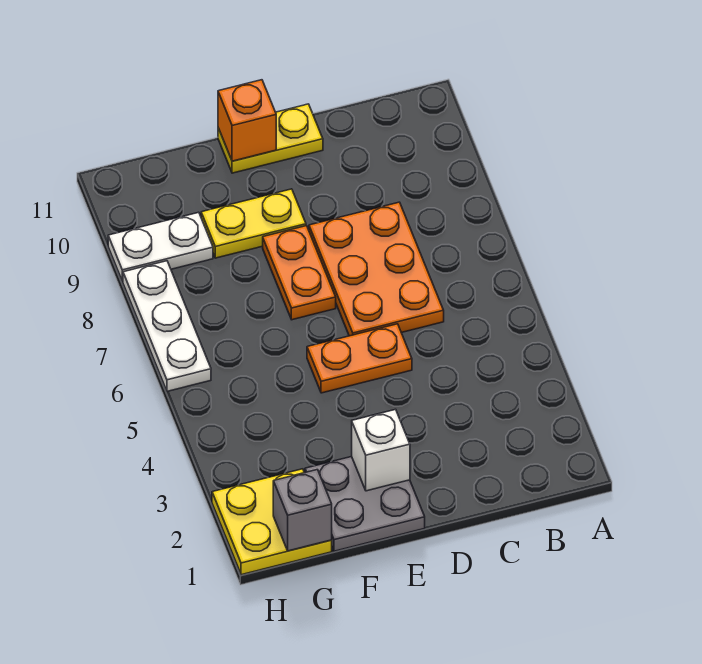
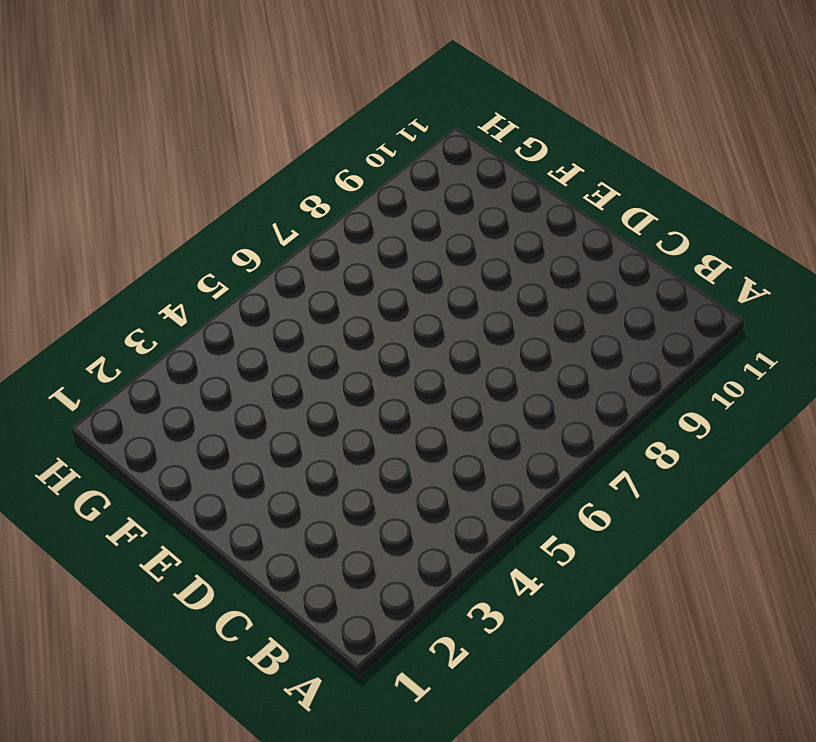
none -> orange 2x3 plate [309,202,444,336]
none -> orange 1x2 plate [307,324,412,393]
none -> yellow 1x2 plate [218,104,323,173]

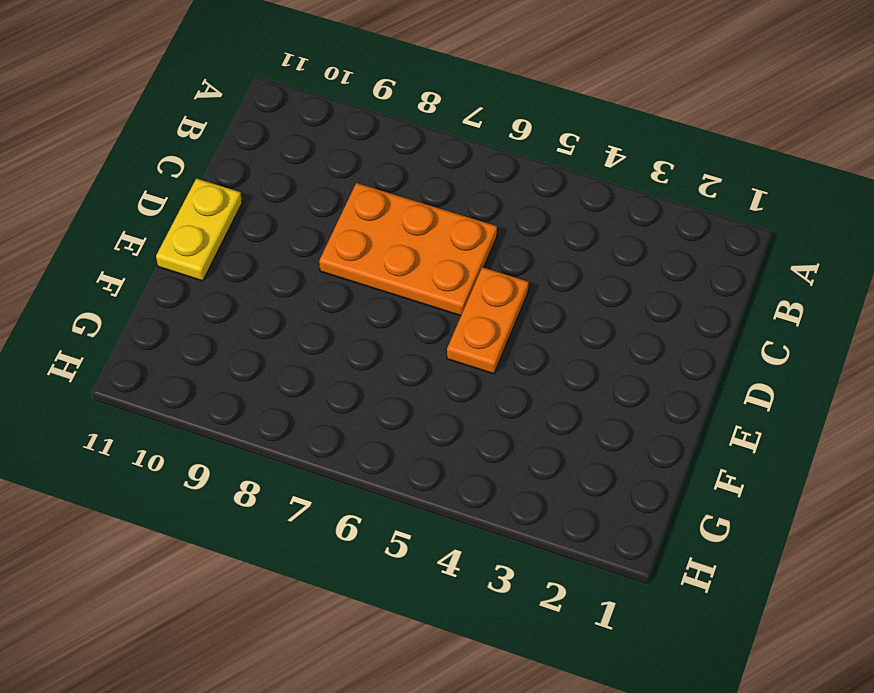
none -> grey 2x2 plate [305,457,425,551]
none -> orange 1x2 plate [263,226,336,320]
none -> yellow 1x2 plate [201,189,306,258]

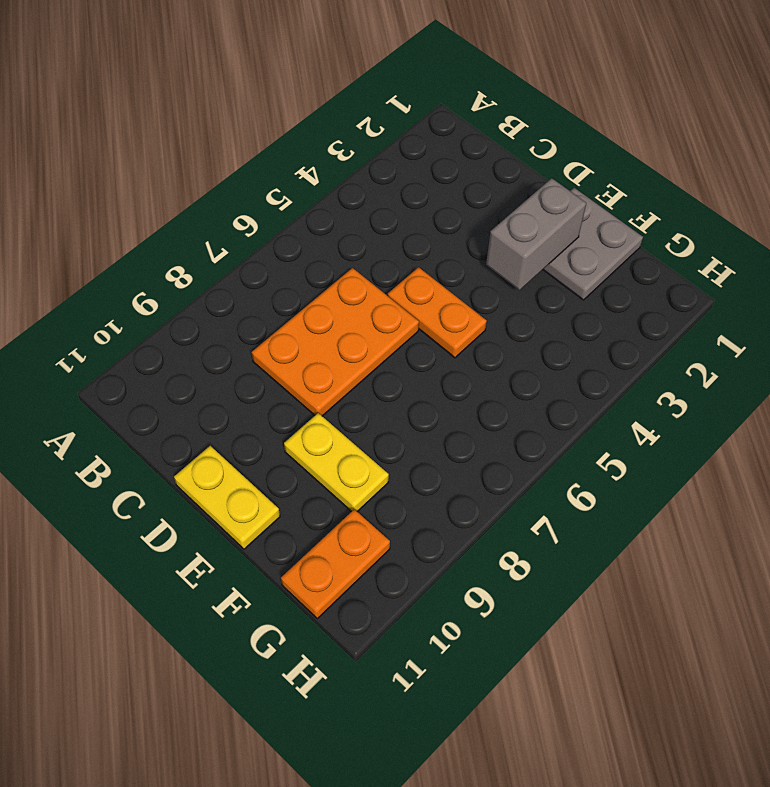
grey 1x2 brick [486,178,586,290] -> white 1x1 brick [352,409,410,491]
orange 1x2 plate [281,509,390,618] -> orange 1x2 plate moved to [263,226,336,320]
none -> yellow 2x2 plate [212,469,332,575]
none -> white 1x2 plate [108,212,213,282]
none -> white 1x3 plate [123,261,211,391]

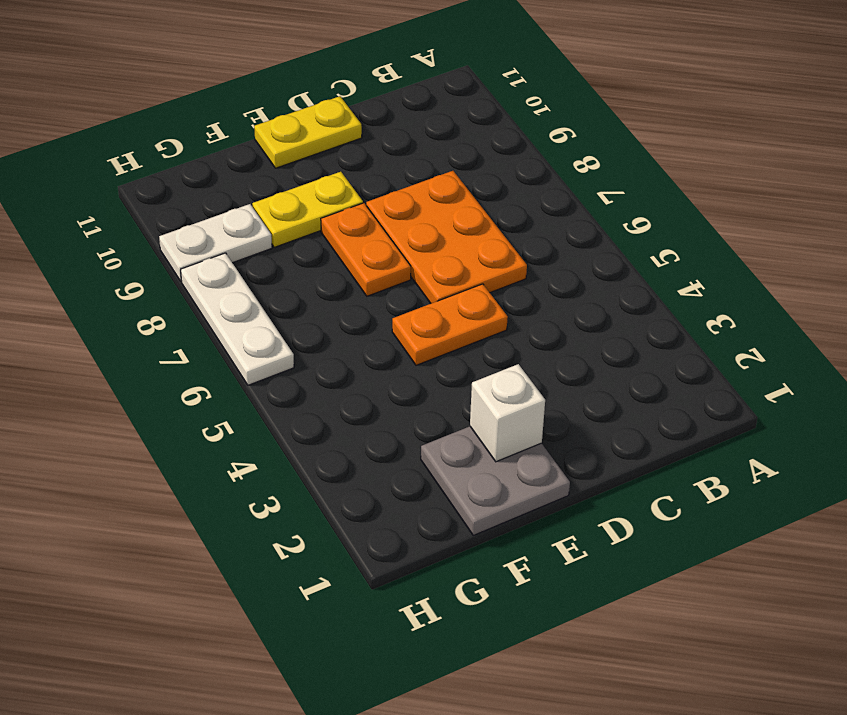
none -> yellow 2x2 plate [212,469,332,575]
none -> orange 1x1 brick [218,80,276,161]
none -> grey 1x1 brick [273,470,332,551]

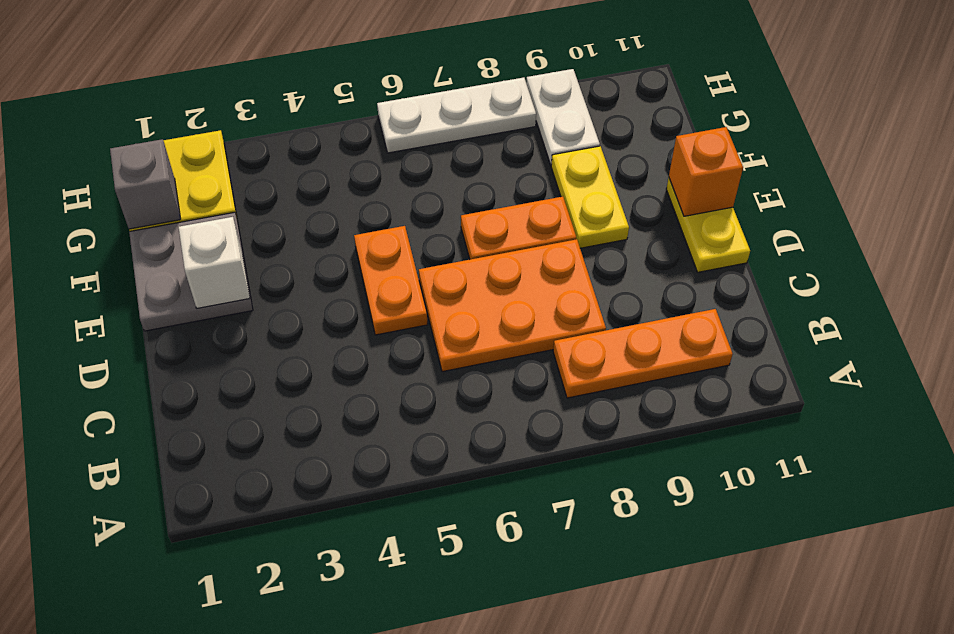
orange 1x3 plate [553,309,733,398] -> none

